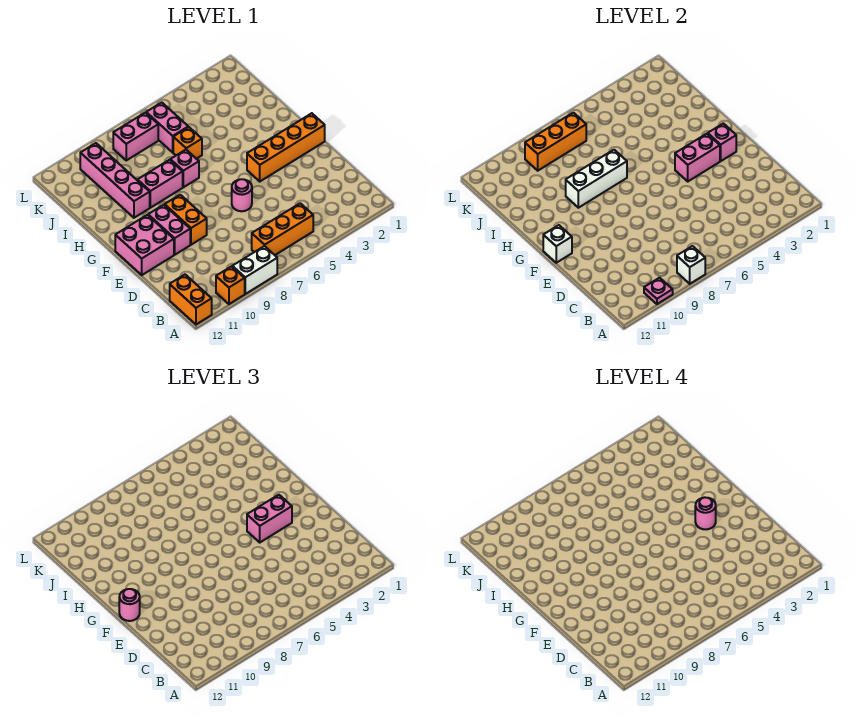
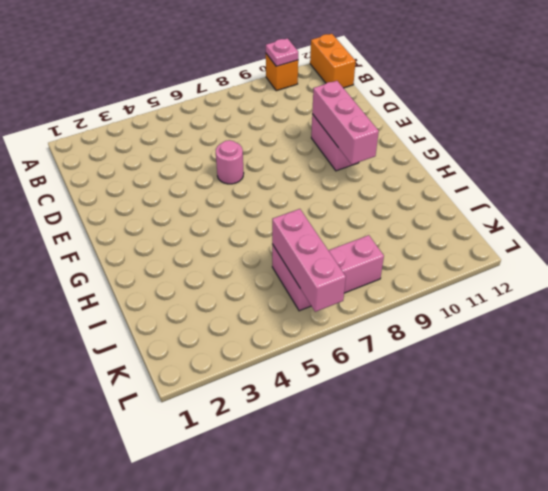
pink 1x3 brick [312,81,379,164] -> none
pink 1x3 brick [272,209,346,312] -> none
none -> white 1x2 brick [232,246,277,294]
none -> orange 1x3 brick [252,203,313,255]
none -> orange 1x2 brick [165,195,207,245]

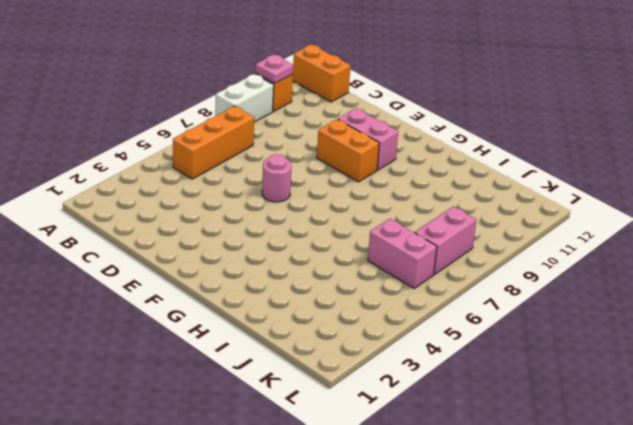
none -> pink 2x2 brick [115,215,174,275]
none -> orange 1x4 brick [247,113,325,181]
none -> pink 1x1 brick [170,150,199,187]

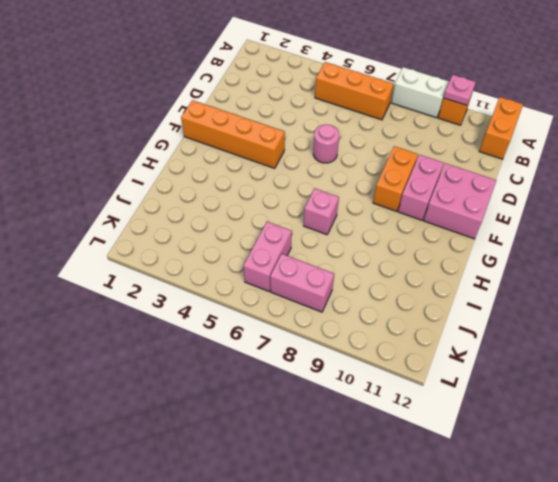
none -> pink 1x2 brick [138,160,183,208]
none -> pink 1x4 brick [80,143,150,218]
none -> orange 1x1 brick [173,127,202,159]

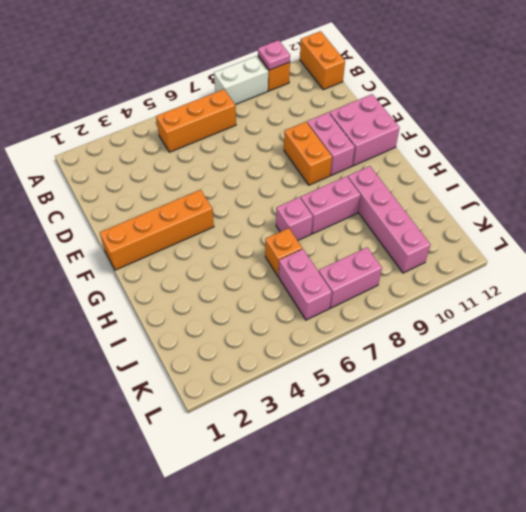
none -> pink 1x1 round brick [232,179,252,211]
none -> white 1x1 brick [677,246,705,284]
none -> pink 1x1 brick [708,123,736,161]

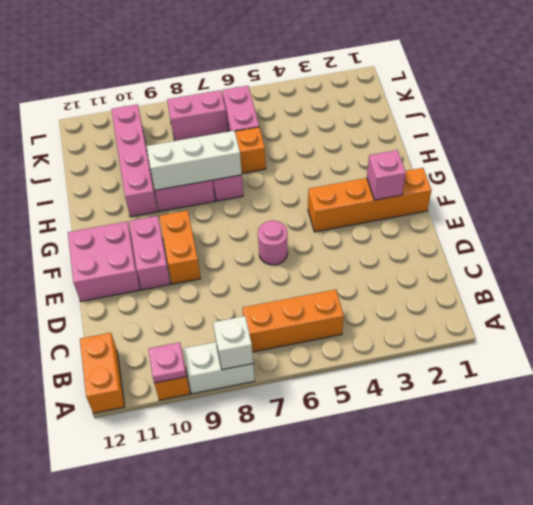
none -> pink 1x2 brick [675,134,720,181]
none -> white 1x1 brick [543,225,572,263]
none -> orange 1x3 brick [525,113,586,171]

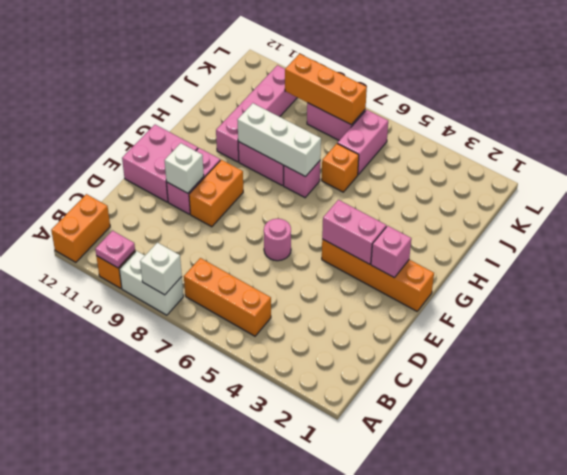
white 1x1 brick [165,143,204,193] -> white 1x1 brick moved to [543,225,572,263]
none -> pink 1x2 brick [247,495,292,542]
none -> pink 1x1 round brick [119,589,140,621]
none -> pink 1x1 round brick [695,497,716,529]

